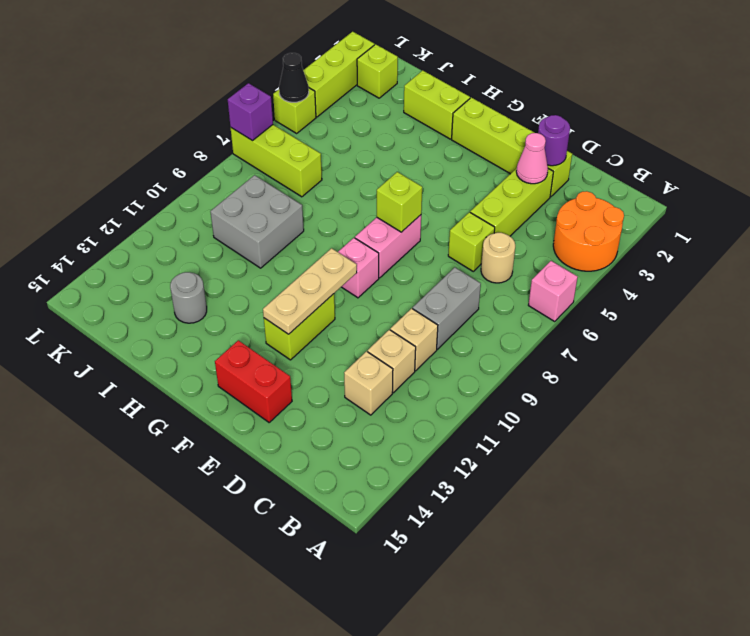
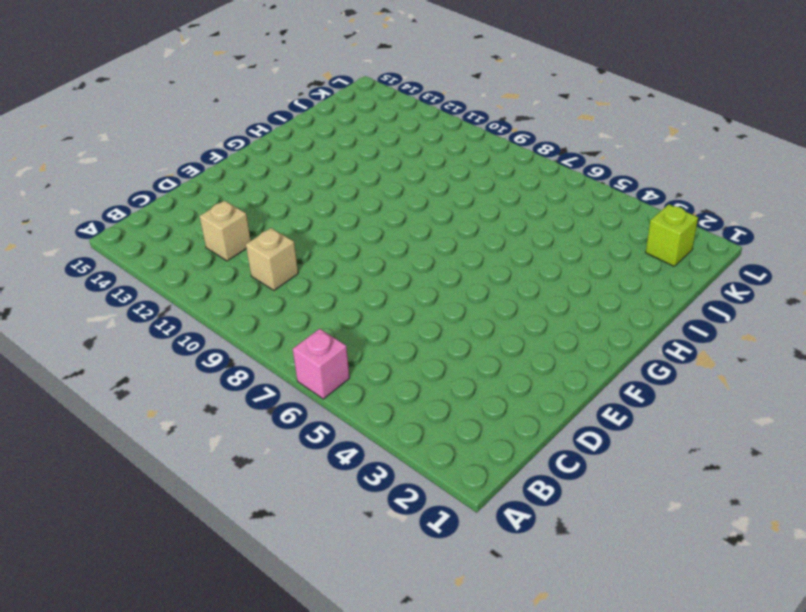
none -> orange 2x2 round brick [553,191,624,271]
none -> tan 1x1 round brick [481,233,515,283]
none -> grey 1x2 brick [413,267,481,349]

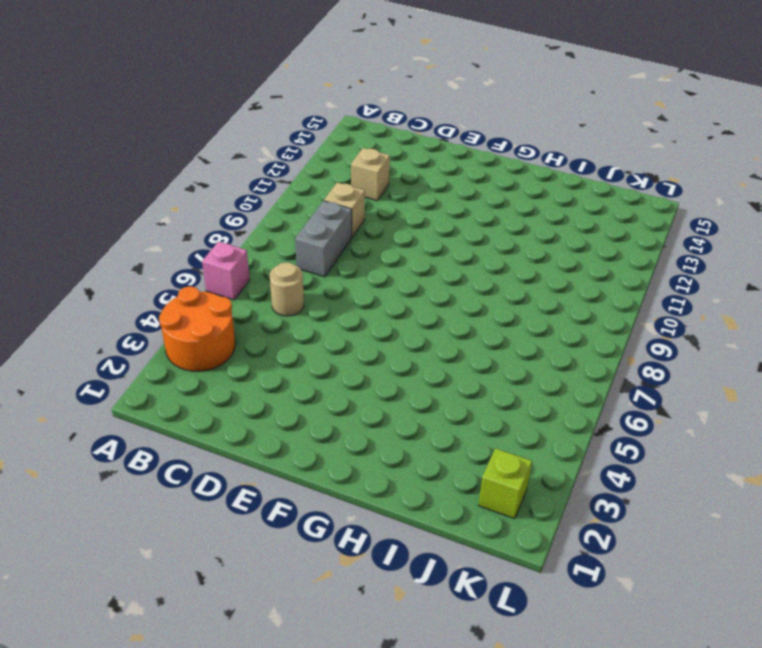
none -> tan 1x1 brick [368,330,416,393]
none -> lime 1x4 brick [452,97,572,197]
none -> lime 1x3 brick [470,168,553,236]

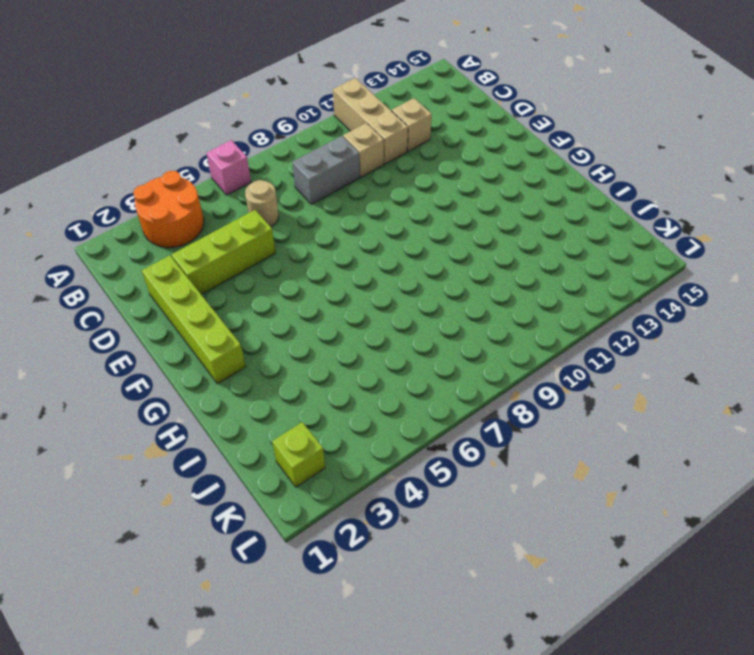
tan 1x3 brick [333,78,408,164] -> tan 1x1 brick [368,330,416,393]
none -> lime 1x1 brick [448,212,495,271]
none -> red 1x2 brick [215,340,292,422]
none -> pink 1x2 brick [355,215,421,278]

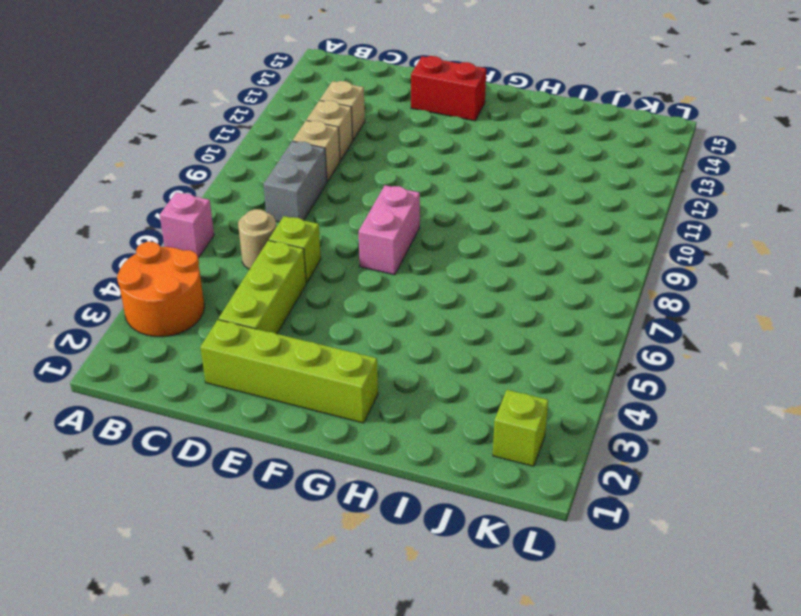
none -> pink 1x1 brick [338,238,379,298]
none -> lime 1x2 brick [264,294,335,360]
none -> lime 1x2 brick [404,70,470,139]

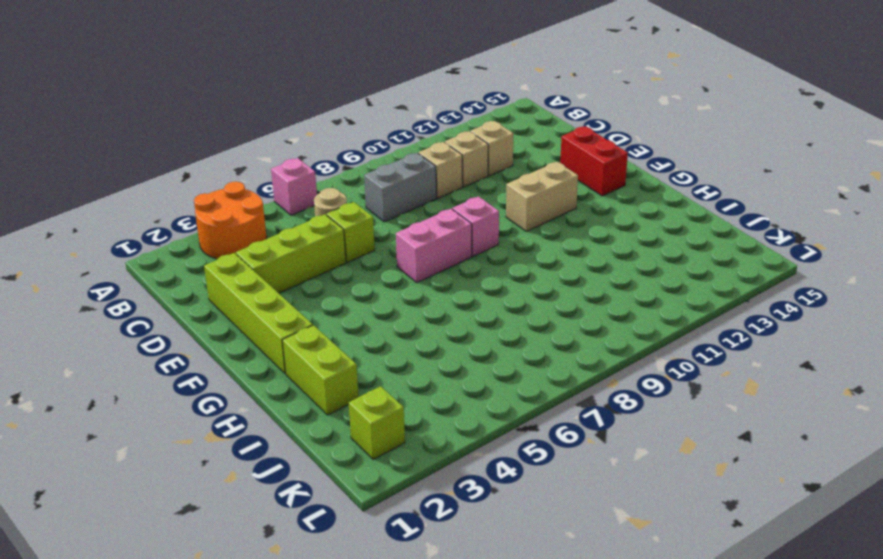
tan 1x2 brick [506,162,578,231] -> lime 1x2 brick [264,294,335,360]
none -> grey 2x2 brick [210,175,304,268]
none -> grey 1x1 round brick [170,272,207,323]
none -> lime 1x3 brick [231,125,322,197]

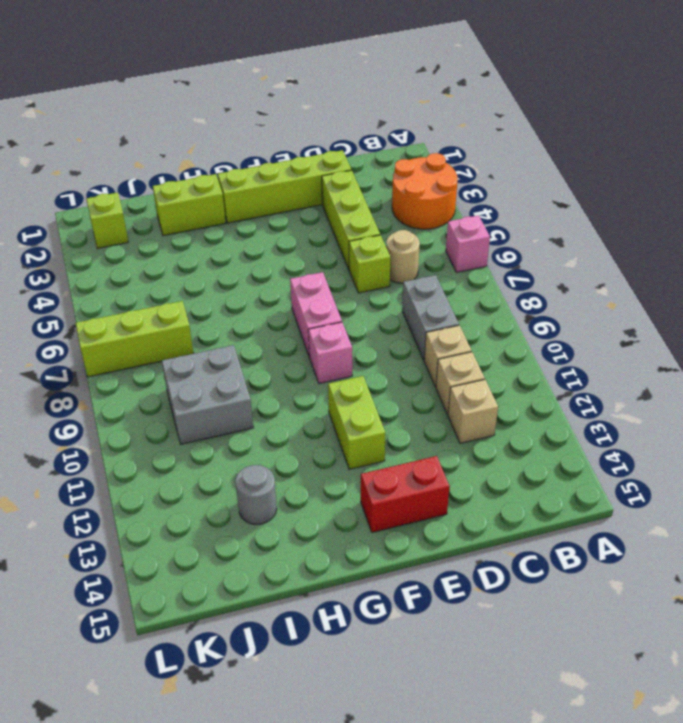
none -> lime 1x3 brick [303,32,374,117]
none -> lime 1x1 brick [273,87,316,133]
none -> purple 1x1 round brick [538,115,570,166]

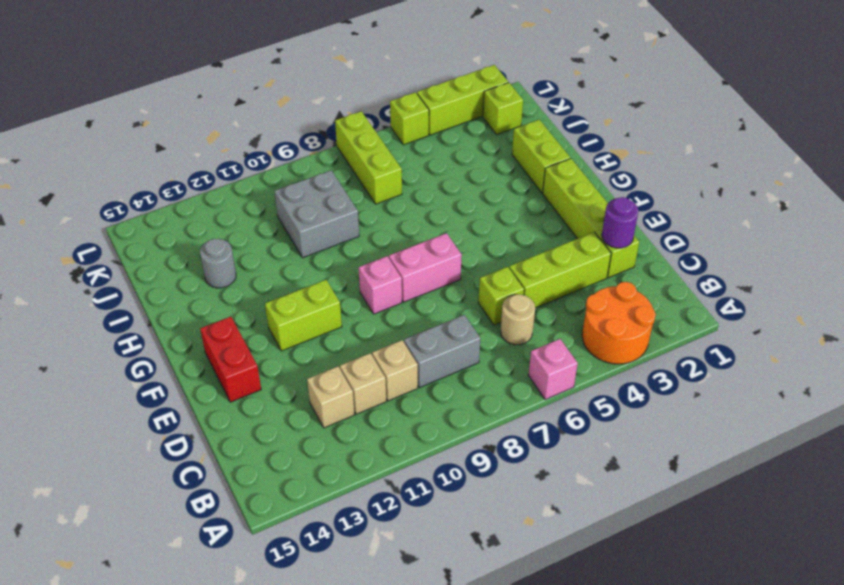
none -> pink 1x1 cone [516,133,548,184]
none -> lime 1x1 brick [377,172,422,232]
none -> tan 1x3 plate [263,248,357,334]

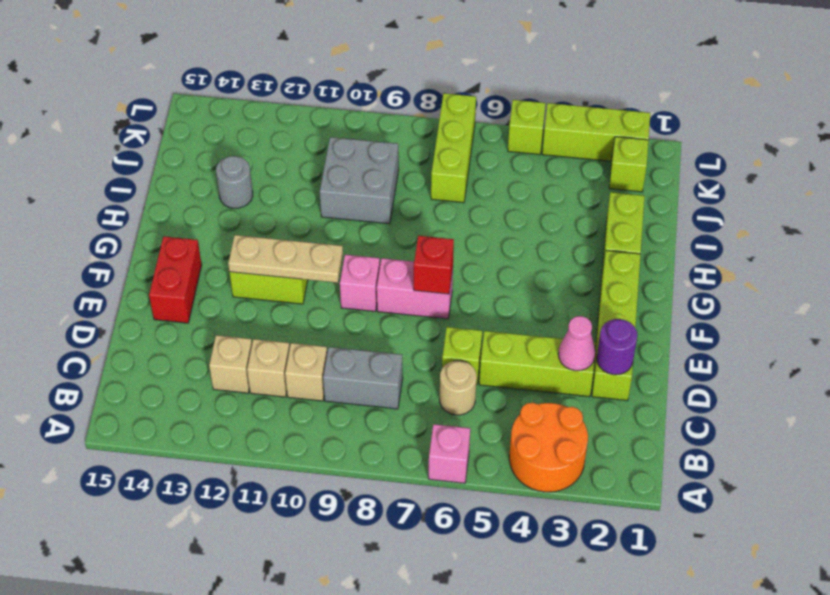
red 1x1 brick [414,236,454,294] -> lime 1x1 brick [377,172,422,232]
none -> black 1x1 cone [279,53,309,102]
none -> purple 1x1 brick [228,83,273,141]

